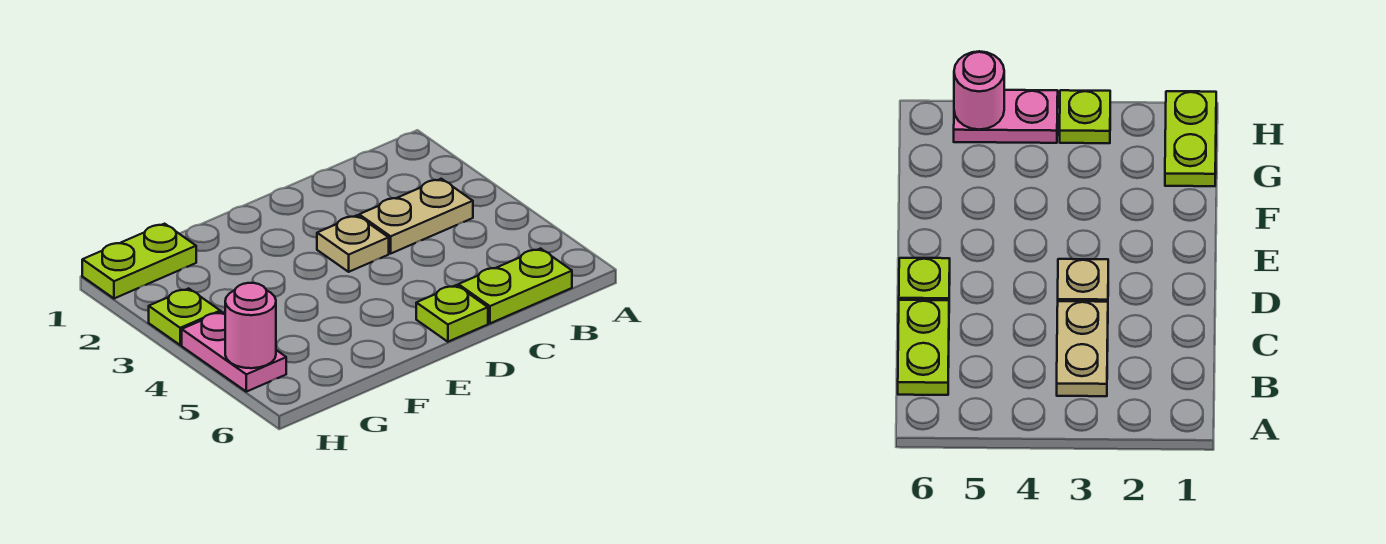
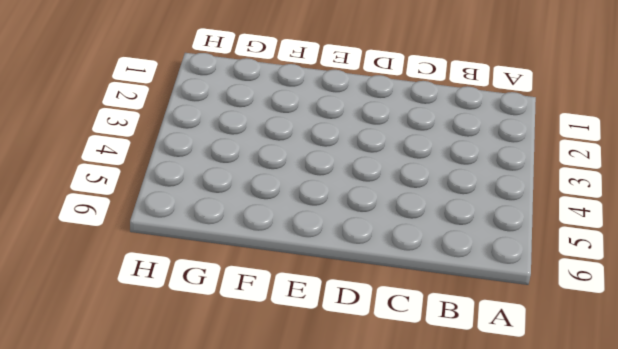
none -> tan 1x2 plate [359,179,473,253]
none -> lime 1x2 plate [458,249,572,323]

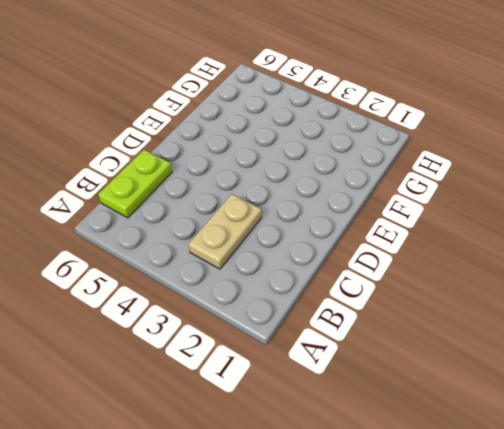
none -> tan 1x1 plate [317,215,389,272]
none -> lime 1x1 plate [416,285,488,342]

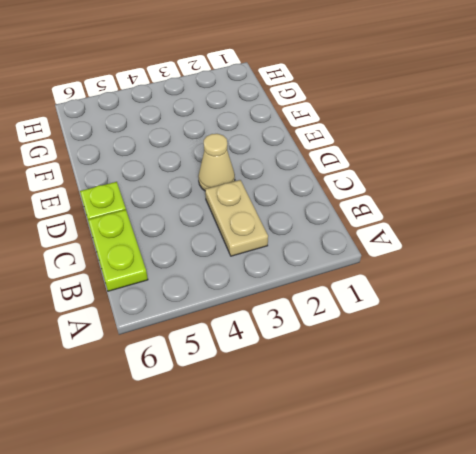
tan 1x1 cone [198,134,235,191] -> tan 1x1 plate [317,215,389,272]
none -> lime 1x2 plate [82,224,196,299]
none -> lime 1x1 plate [149,289,220,345]

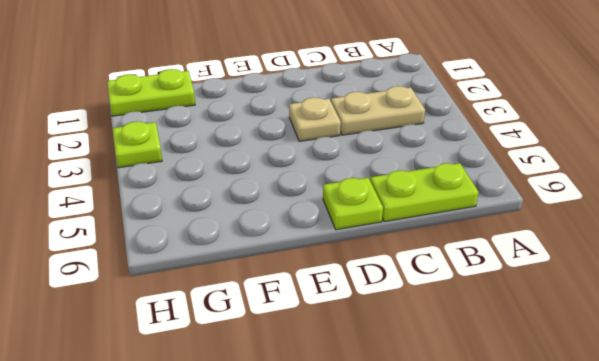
none -> pink 1x2 plate [182,312,286,392]
none -> pink 1x1 round brick [225,283,276,368]

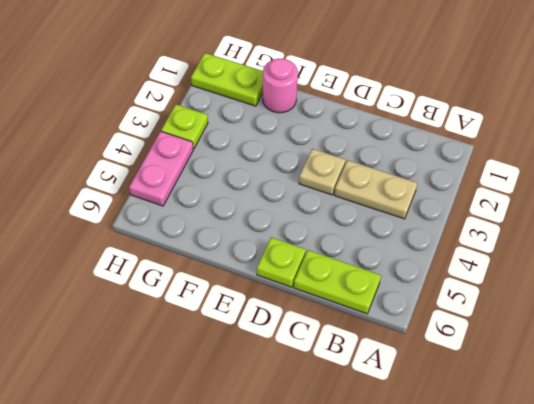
pink 1x1 round brick [263,58,298,113] -> pink 1x1 round brick moved to [225,283,276,368]

